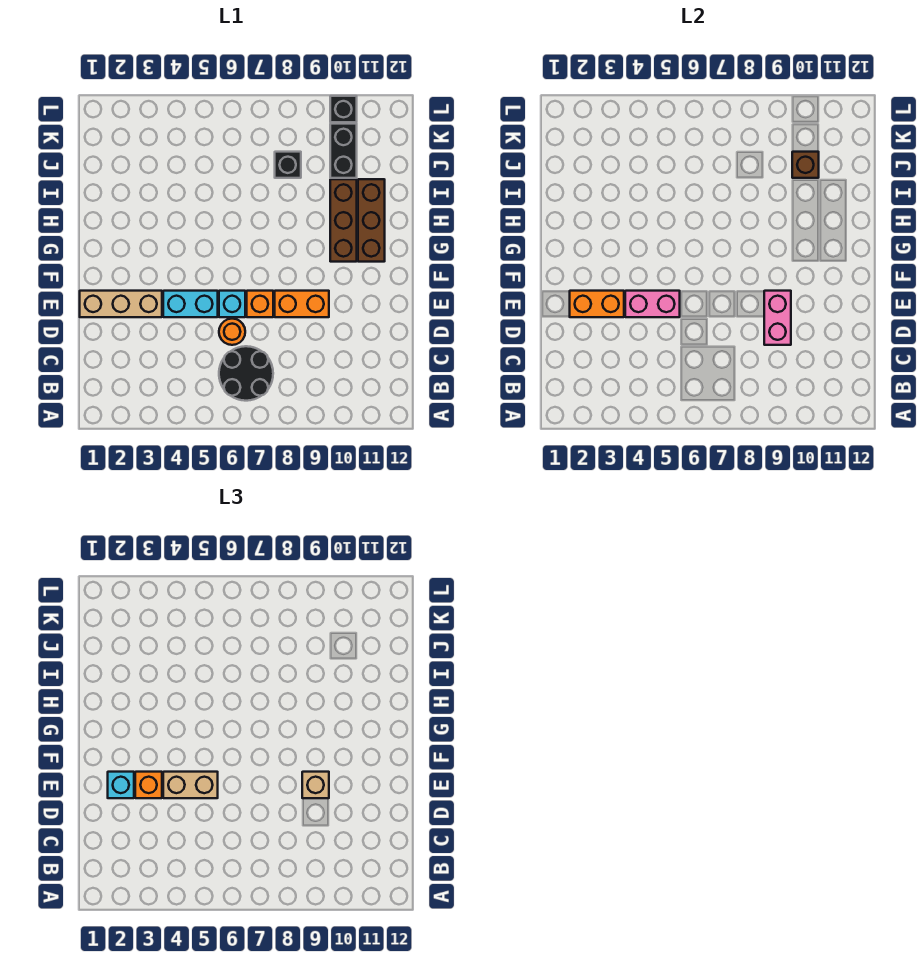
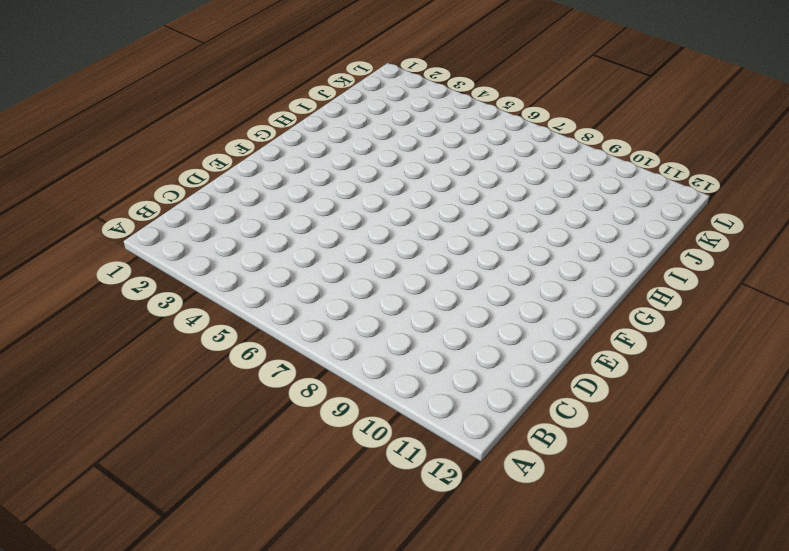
none -> black 2x2 round brick [219,346,273,401]
none -> orange 1x1 round brick [219,319,245,345]
none -> tan 1x3 brick [80,291,162,317]

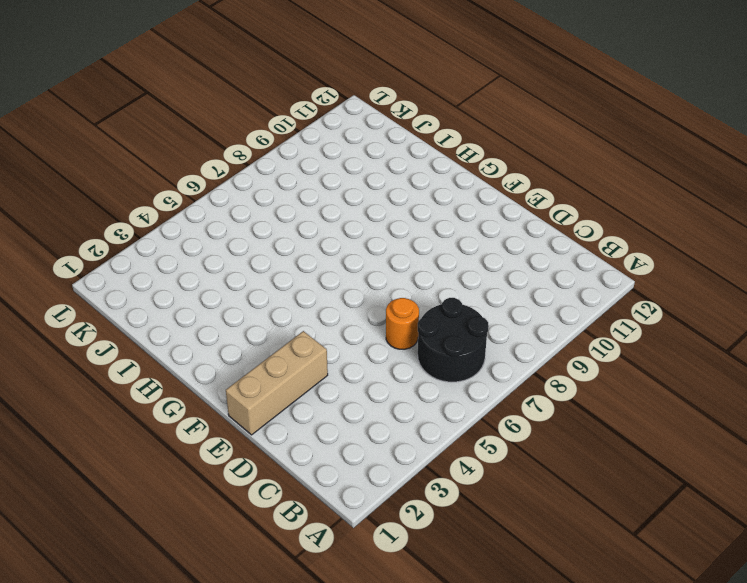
none -> cyan 1x2 brick [163,291,218,317]
none -> cyan 1x1 brick [219,291,245,317]
none -> orange 1x1 brick [247,291,273,317]

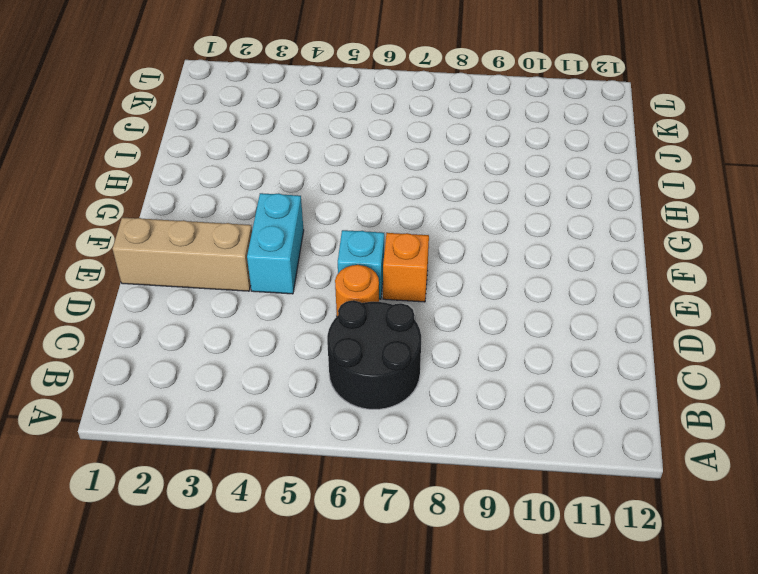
cyan 1x2 brick [247,193,304,294] -> cyan 1x2 brick turned to [163,291,218,317]
none -> orange 1x2 brick [275,291,329,317]
none -> brown 1x3 brick [330,179,357,262]
none -> brown 1x3 brick [358,179,385,262]

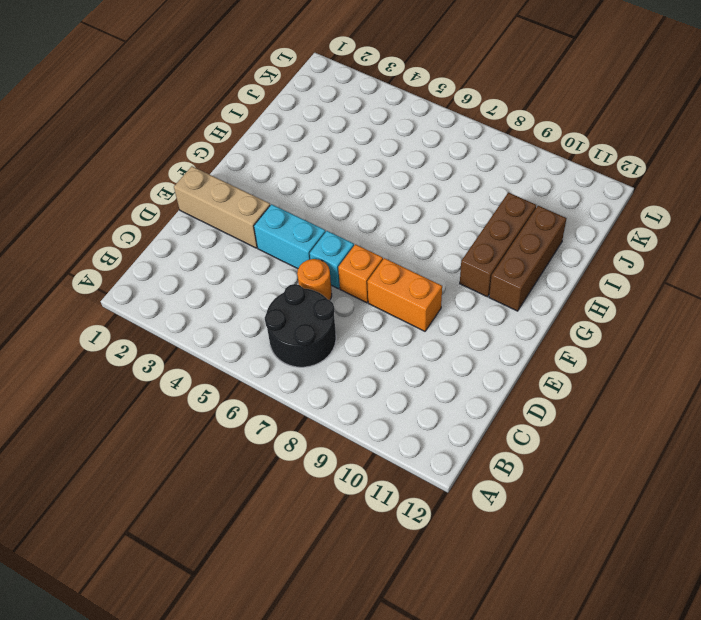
none -> black 1x1 brick [275,152,301,178]
none -> black 1x2 brick [330,124,357,178]
none -> black 1x1 brick [330,96,357,122]

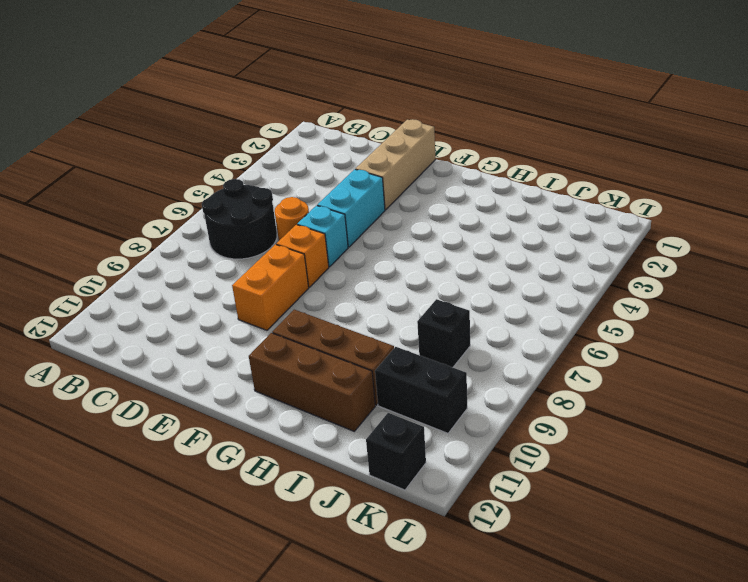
black 1x1 brick [366,413,426,490] -> black 1x1 brick moved to [330,96,357,122]
none -> pink 1x2 brick [764,291,791,345]
none -> orange 1x2 brick [570,291,624,317]
none -> pink 1x2 brick [625,291,680,317]

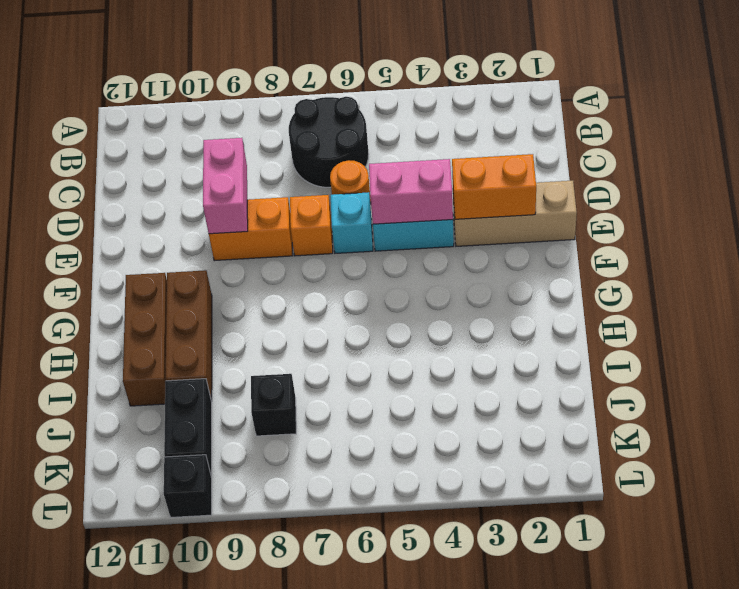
none -> brown 1x1 brick [792,152,819,178]
none -> cyan 1x1 brick [108,772,134,798]
none -> orange 1x1 brick [135,772,162,798]

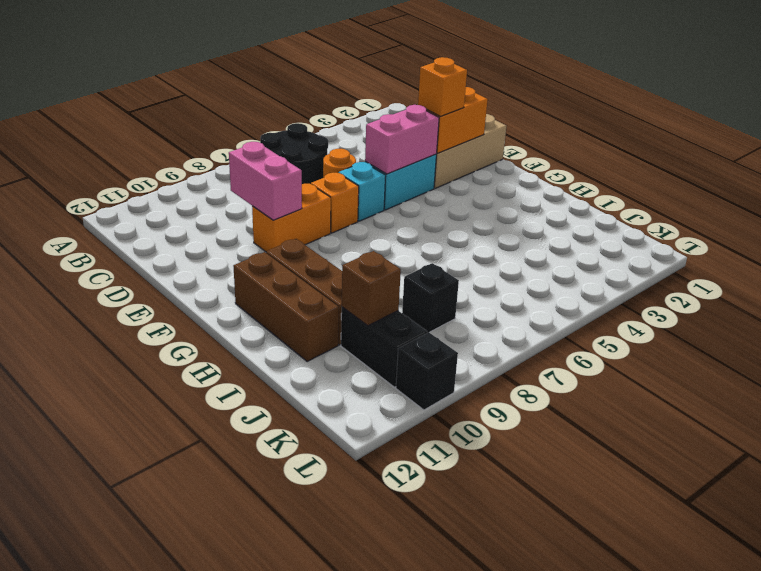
none -> cyan 1x1 brick [108,772,134,798]
none -> tan 1x2 brick [163,772,218,798]
none -> tan 1x1 brick [302,772,329,798]

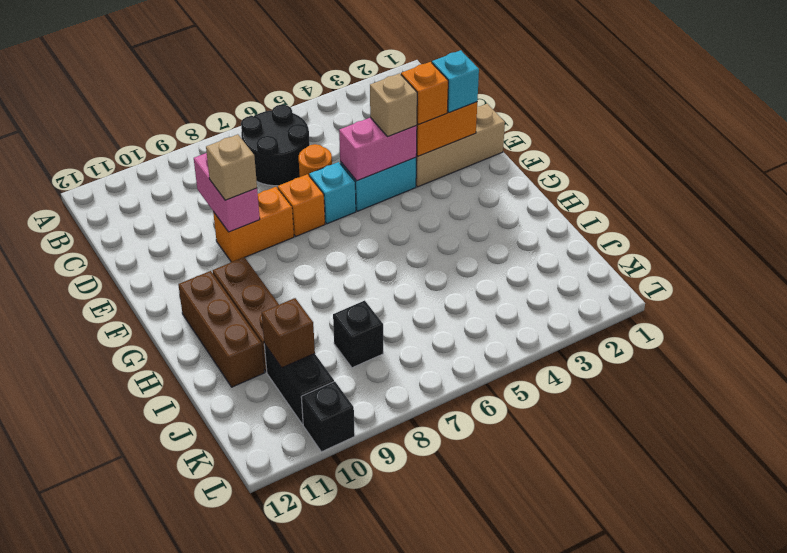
tan 1x1 brick [370,73,417,137] -> tan 1x2 brick [163,772,218,798]

